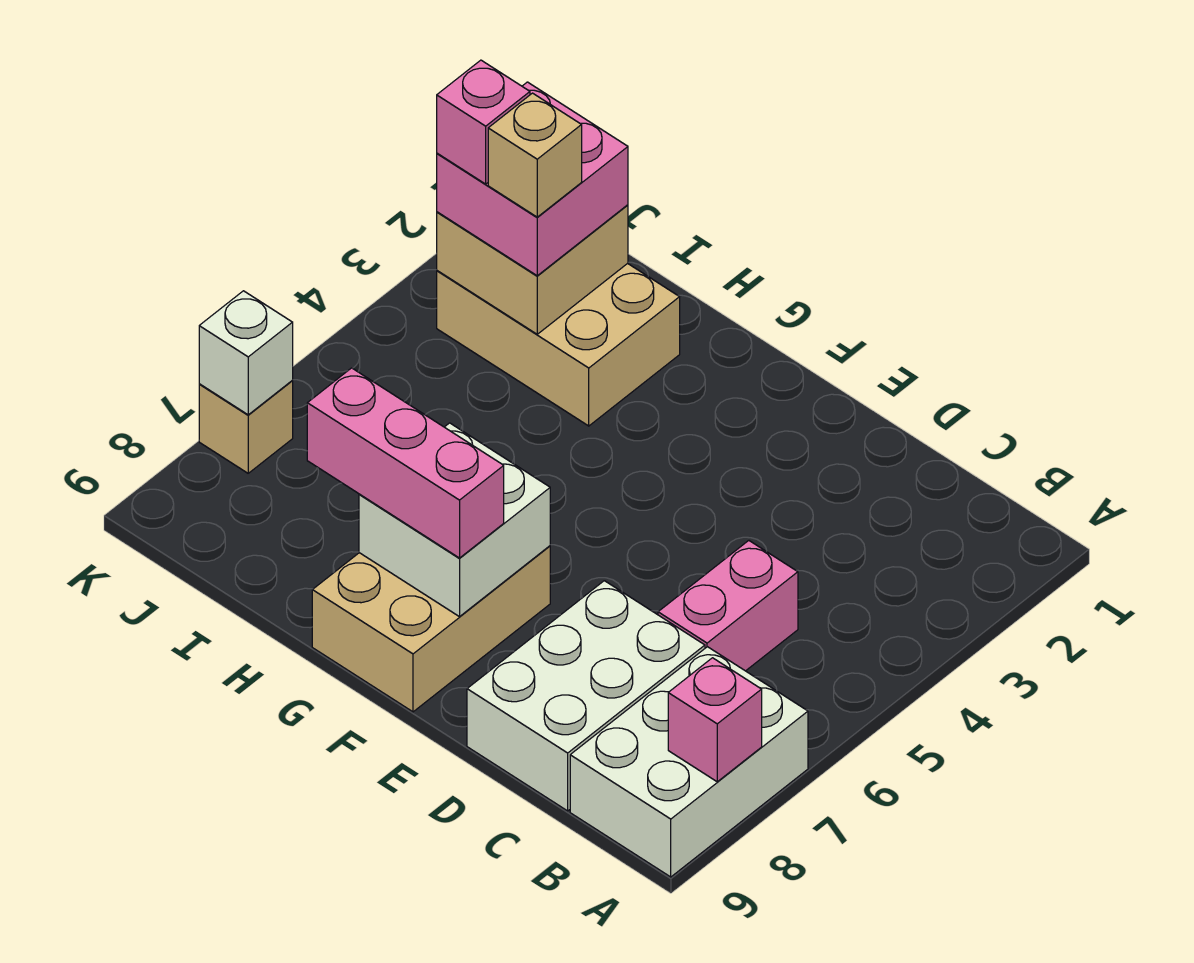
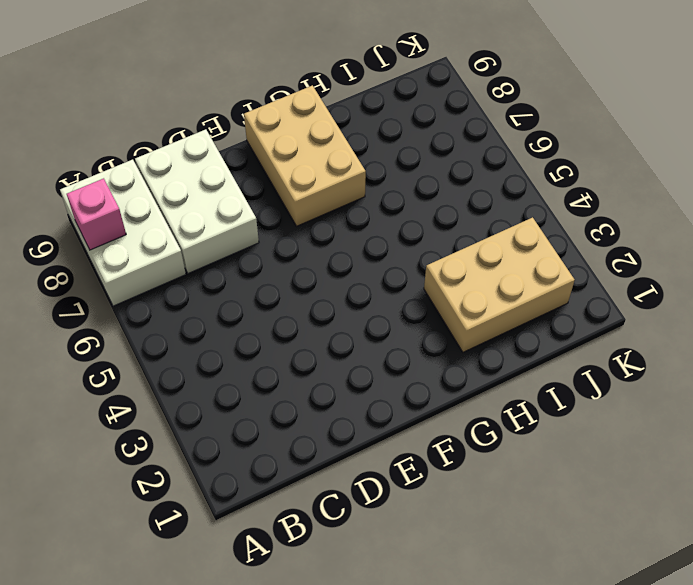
none -> pink 1x2 brick [658,541,798,671]
none -> tan 1x1 brick [199,381,293,473]
none -> white 2x2 brick [359,423,550,617]

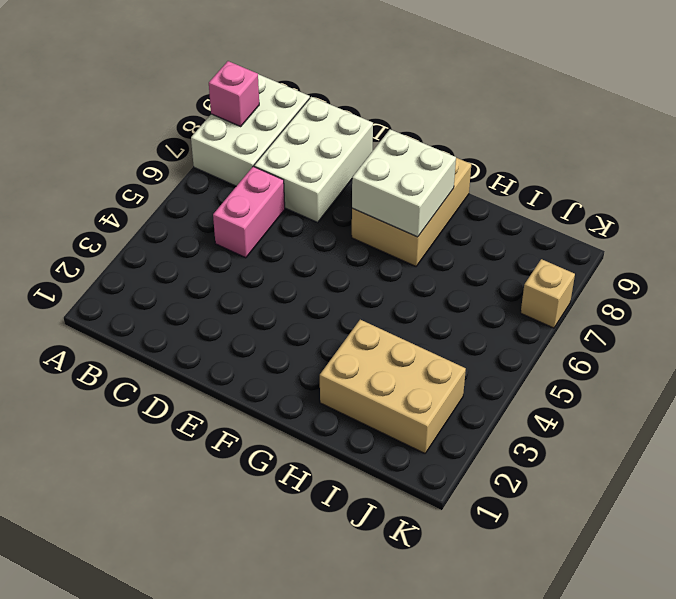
none -> tan 2x2 brick [437,205,628,334]
none -> white 1x1 brick [199,291,293,415]
none -> pink 1x3 brick [307,368,504,558]

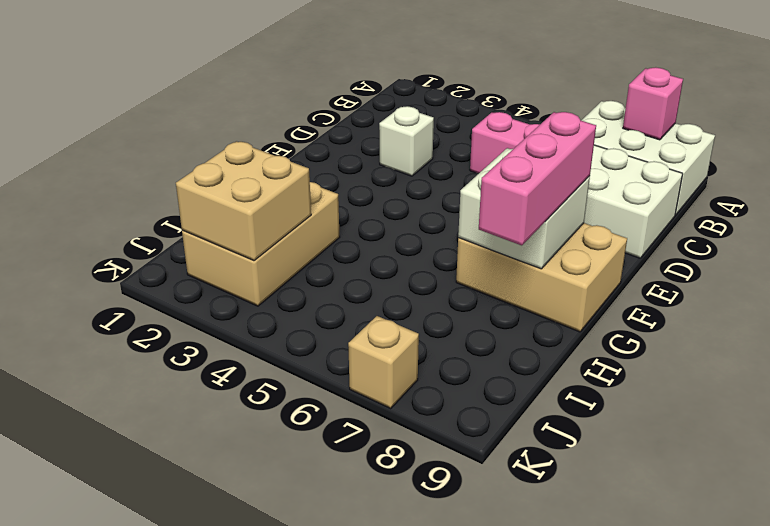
white 1x1 brick [379,106,434,176] -> white 1x1 brick moved to [199,291,293,415]
none -> pink 2x2 brick [437,82,628,276]
none -> tan 1x1 brick [488,93,582,217]
none -> pink 1x1 brick [437,60,530,184]

